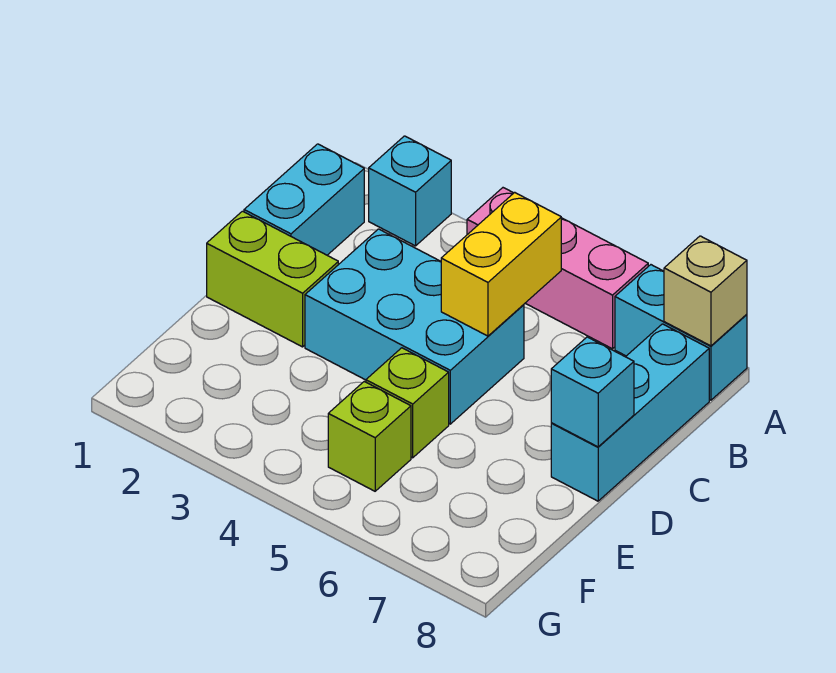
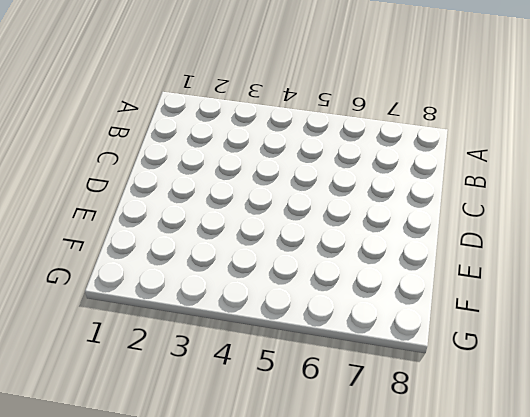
none -> cyan 1x1 brick [369,136,451,246]
none -> pink 1x3 brick [467,188,648,349]
none -> cyan 1x2 brick [615,265,747,400]

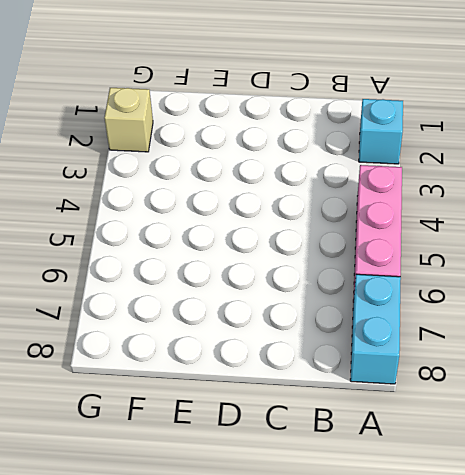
tan 1x1 brick [104,88,153,152] -> tan 1x1 brick moved to [664,236,747,346]
none -> cyan 1x2 brick [244,144,364,255]
none -> cyan 1x3 brick [551,324,709,501]
none -> cyan 2x3 brick [305,229,524,424]

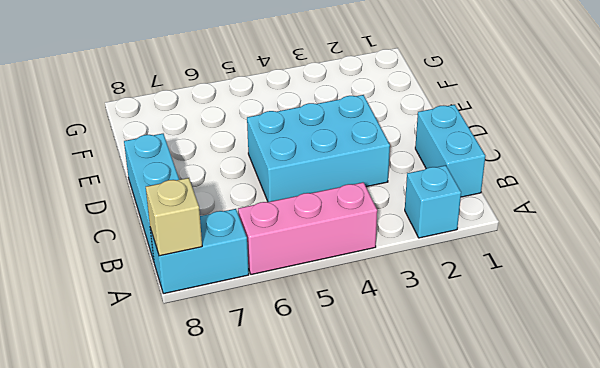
none -> lime 1x2 brick [207,211,338,347]
none -> lime 1x1 brick [366,348,449,458]
none -> lime 1x1 brick [328,382,411,491]

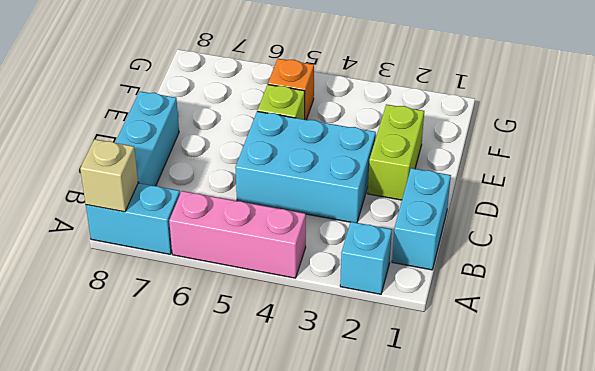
lime 1x2 brick [368,104,424,200] -> lime 1x2 brick turned to [207,211,338,347]
orange 1x1 brick [268,59,314,120] -> lime 1x1 brick [328,382,411,491]
none -> yellow 1x2 brick [441,192,561,336]
none -> cyan 1x1 brick [551,337,634,447]

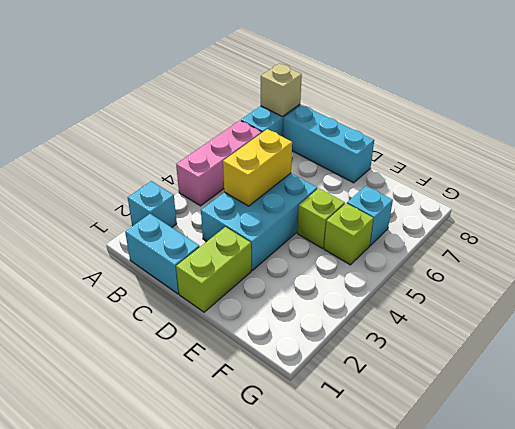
yellow 1x2 brick [223,129,292,206] -> yellow 1x2 brick turned to [441,192,561,336]
cyan 1x1 brick [347,186,393,246] -> cyan 1x1 brick moved to [551,337,634,447]

